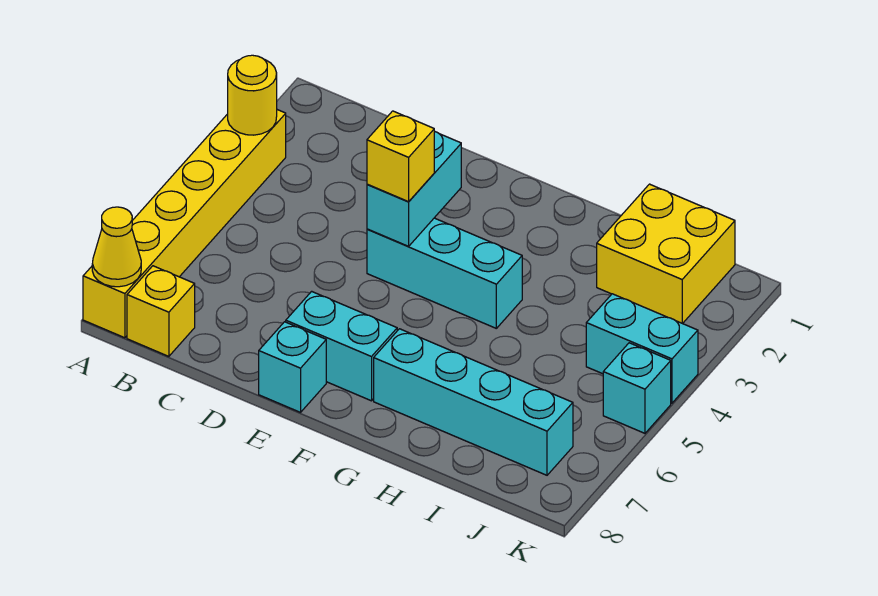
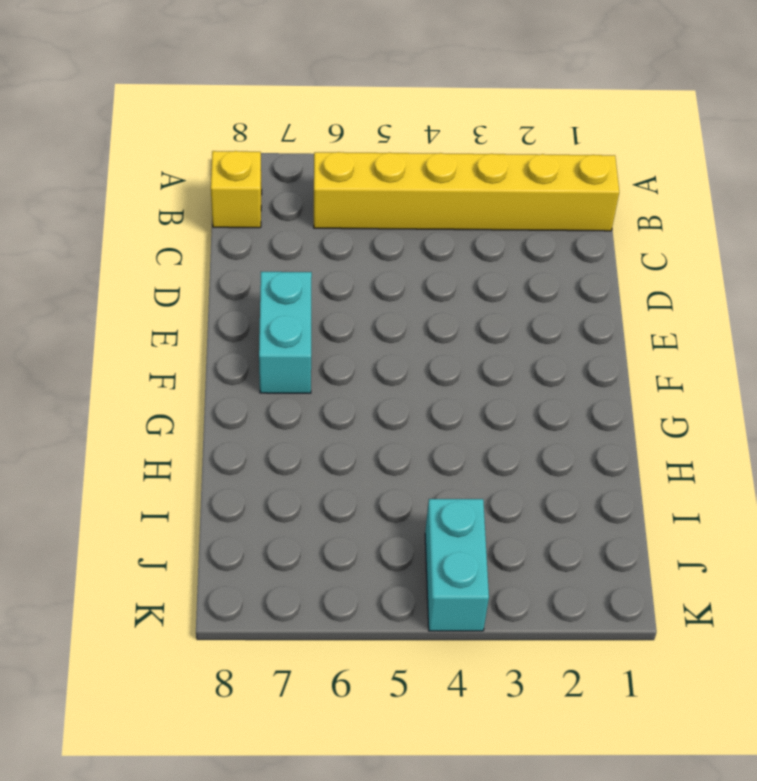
yellow 1x6 brick [314,152,619,231] -> yellow 1x6 brick moved to [83,110,286,338]
none -> cyan 1x3 brick [367,218,522,328]
none -> cyan 1x1 brick [259,322,326,412]
none -> cyan 1x4 brick [374,329,573,475]

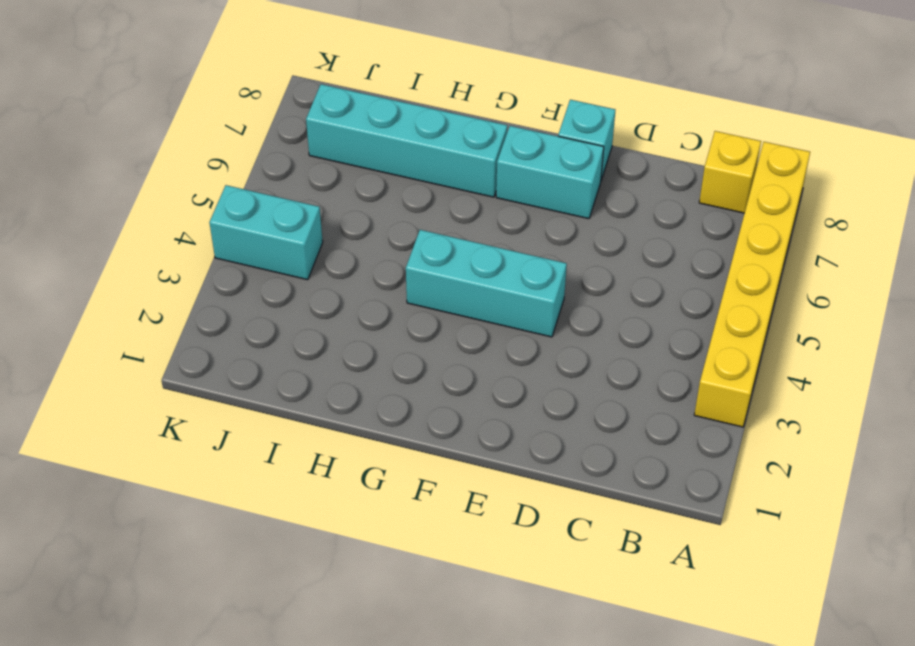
none -> yellow 2x2 brick [597,184,735,323]
none -> cyan 1x1 brick [603,343,671,433]
none -> yellow 1x1 round brick [228,55,277,135]

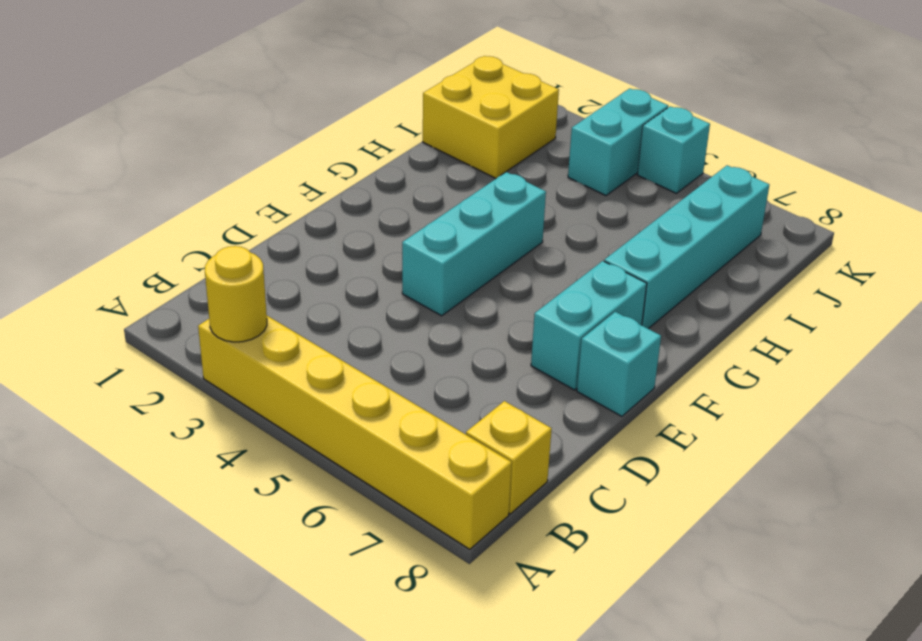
none -> yellow 1x1 cone [92,207,141,287]
none -> cyan 1x2 brick [367,131,461,246]
none -> yellow 1x1 brick [367,111,434,202]

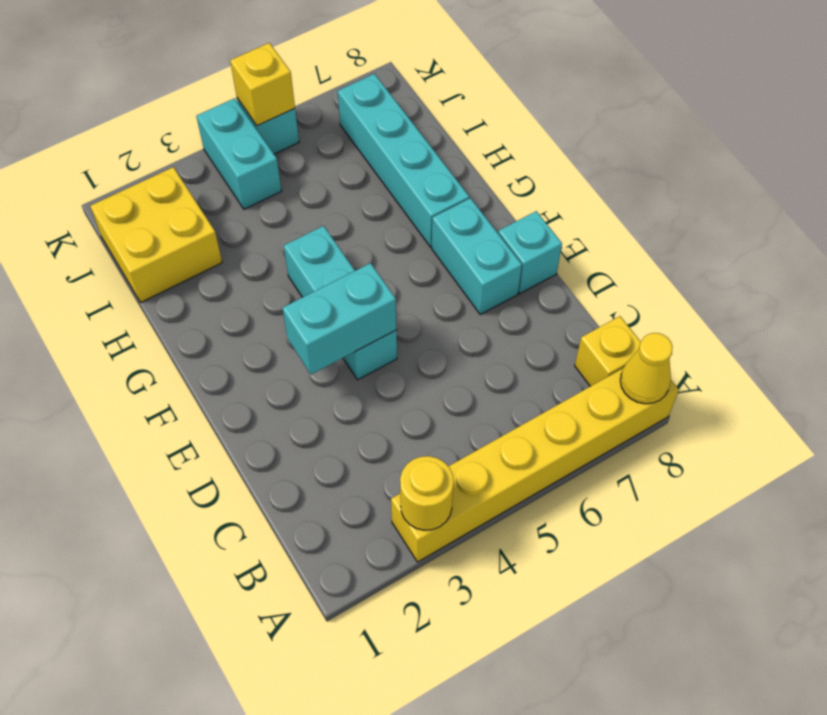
yellow 1x1 brick [230,43,295,126] -> yellow 1x1 brick moved to [367,111,434,202]

